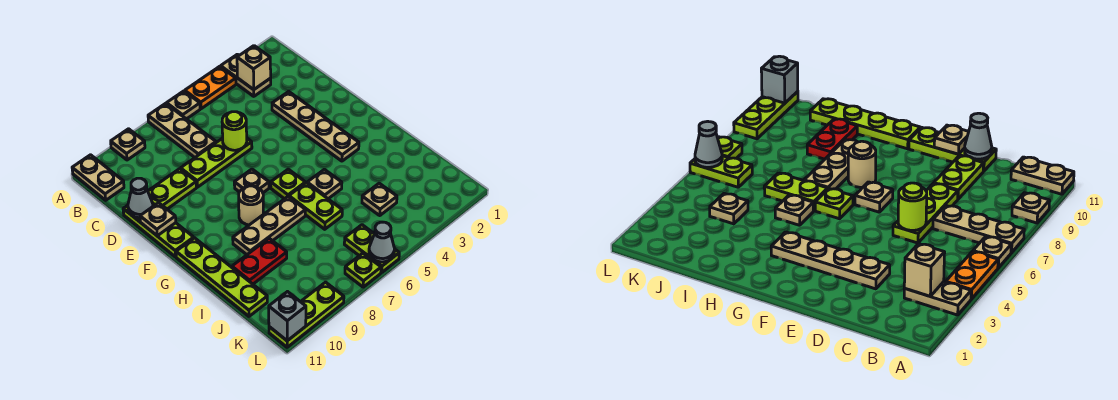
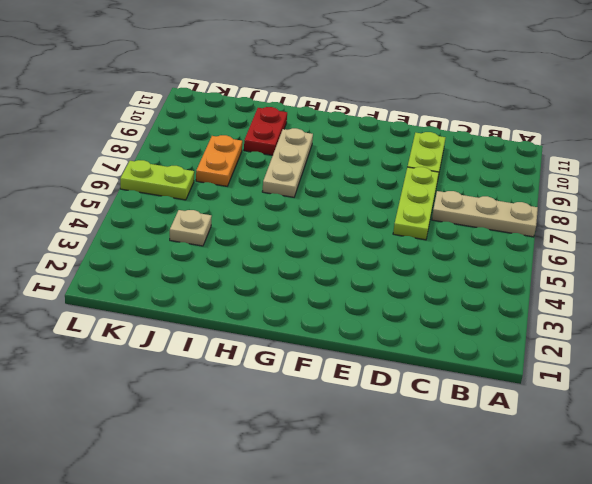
orange 1x2 plate [196,135,242,186] -> orange 1x2 plate moved to [185,66,236,109]
none -> tan 1x2 plate [221,54,271,96]
none -> tan 1x1 plate [167,91,200,119]
none -> tan 1x1 plate [111,129,145,160]

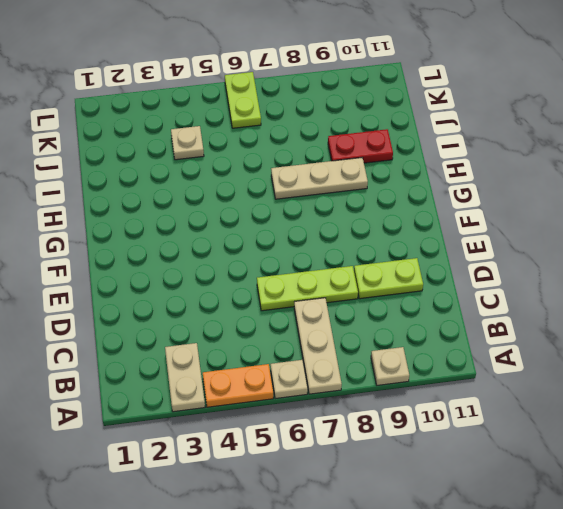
none -> tan 1x2 plate [72,155,124,200]
none -> tan 1x4 plate [272,91,359,161]
none -> lime 1x3 plate [123,205,194,257]

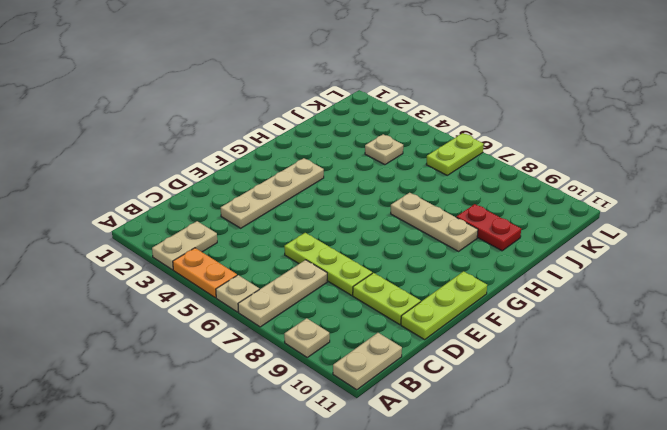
none -> tan 1x1 plate [234,169,269,193]
none -> lime 1x1 plate [271,169,305,199]
none -> tan 1x1 round brick [239,186,263,225]

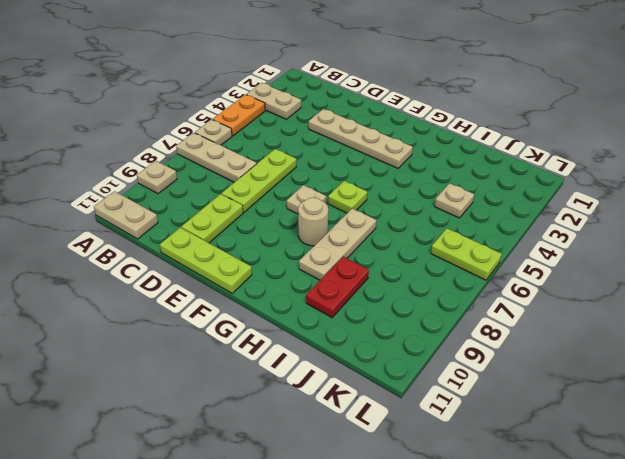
none -> lime 1x4 plate [176,238,267,316]
none -> tan 1x1 plate [307,169,342,199]
none -> lime 1x2 plate [289,183,342,229]

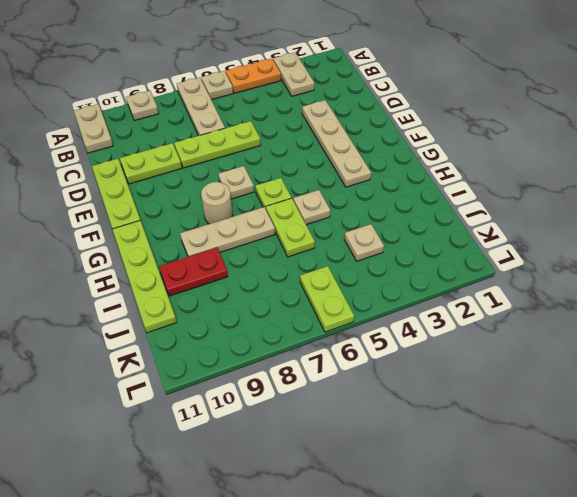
none -> lime 1x1 plate [345,253,381,287]
none -> lime 1x3 plate [269,282,344,347]
none -> tan 1x1 brick [237,46,271,90]

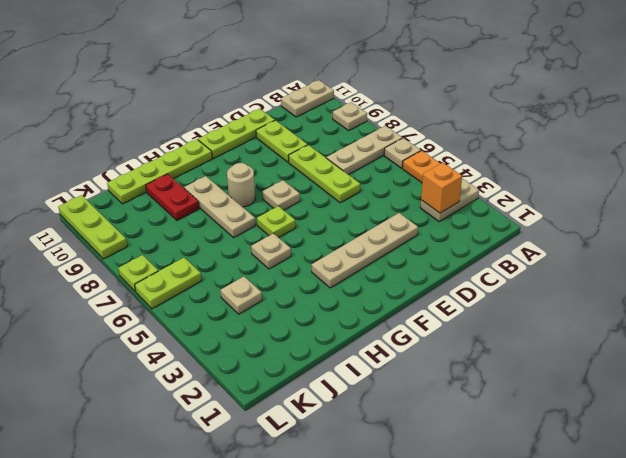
orange 1x1 brick [421,163,462,213] -> tan 1x1 brick [237,46,271,90]
none -> lime 1x2 plate [289,183,342,229]
none -> lime 1x1 round brick [222,112,247,150]
none -> grey 1x1 cone [128,178,153,218]

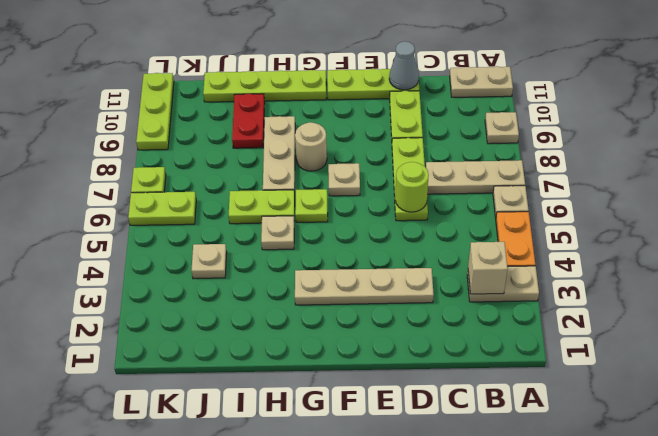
none -> tan 1x1 plate [140,203,176,236]
none -> grey 1x1 cone [369,222,394,262]
none -> grey 1x1 brick [269,292,306,341]

